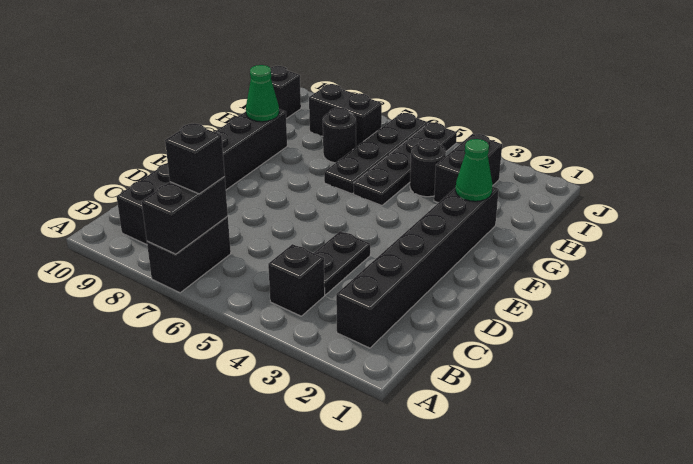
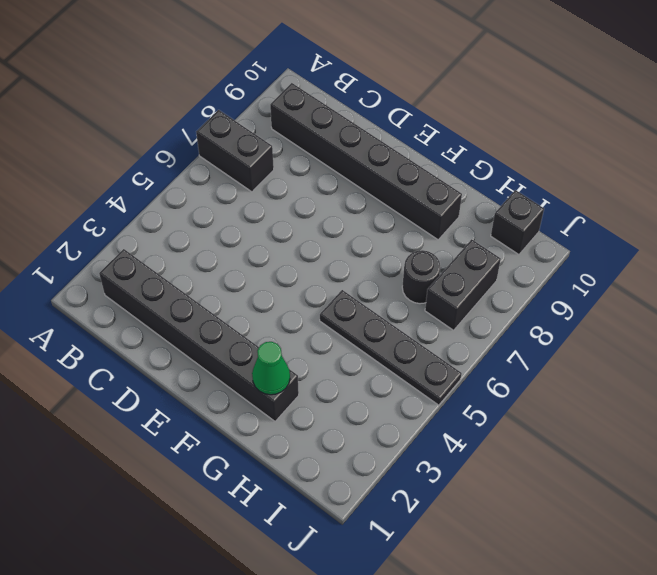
none -> black 1x1 brick [268,244,325,316]
none -> black 1x2 plate [314,231,370,295]
none -> black 1x4 plate [324,113,428,194]

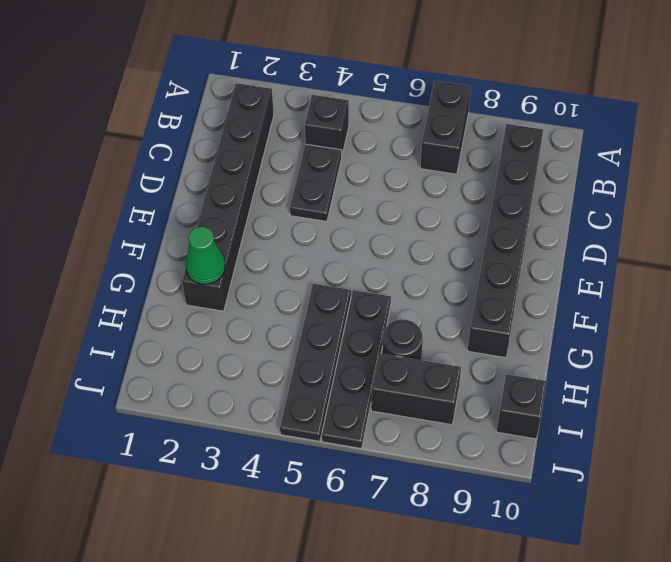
none -> black 1x2 brick [434,134,502,203]
none -> black 1x1 round brick [410,139,446,197]
none -> black 1x2 brick [142,177,228,254]

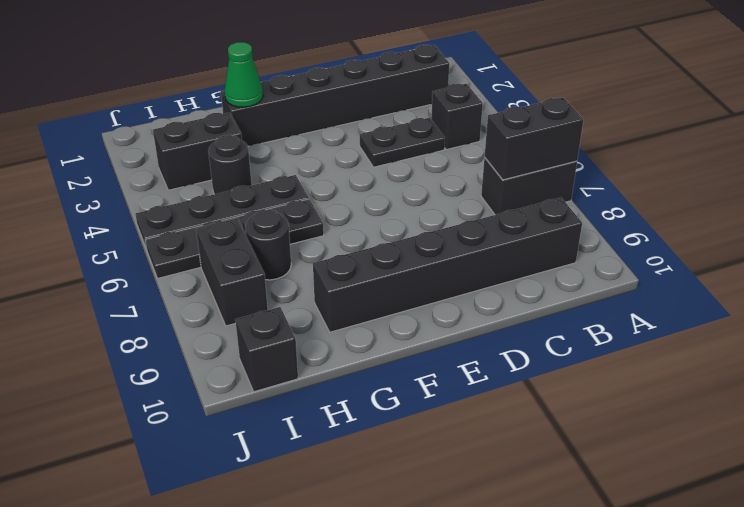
none -> green 1x1 cone [246,65,279,122]
none -> black 1x1 brick [165,123,225,194]

